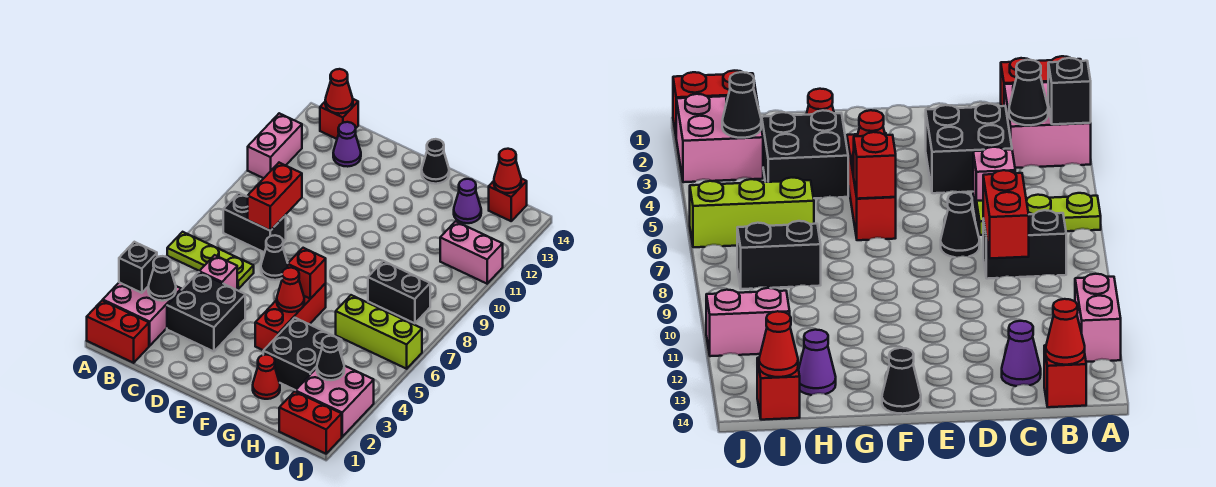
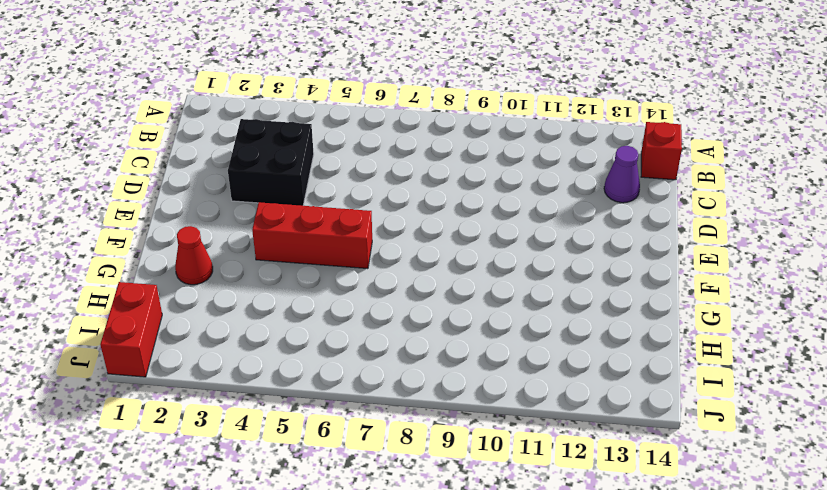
none -> red 1x2 brick [87,300,149,363]
none -> pink 2x2 brick [103,282,181,346]
none -> lime 1x3 plate [167,232,254,289]

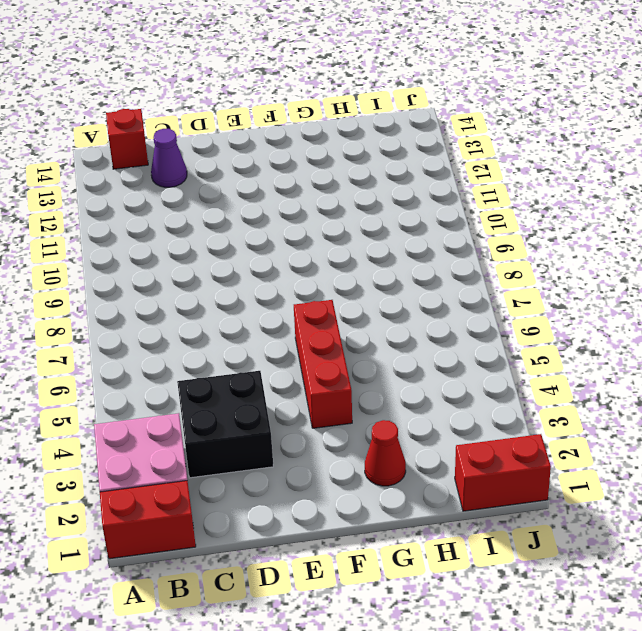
none -> lime 1x3 plate [167,232,254,289]
none -> pink 1x2 brick [248,113,302,178]
none -> black 1x2 brick [223,193,286,253]

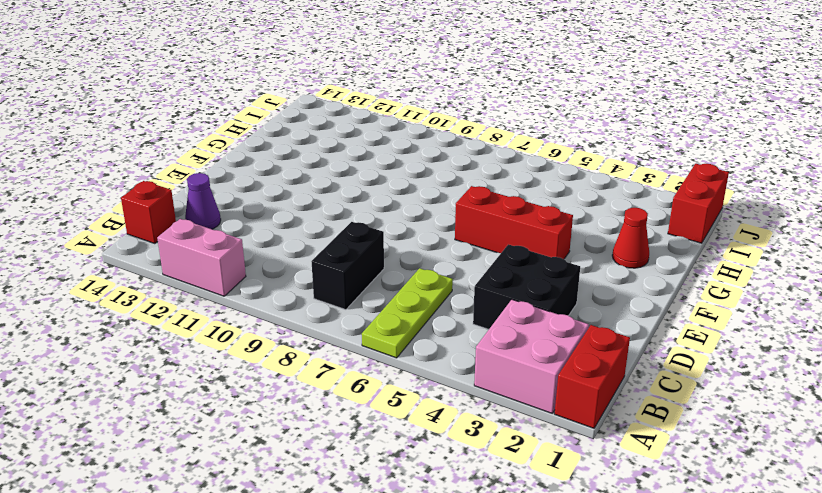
none -> pink 1x1 brick [199,255,237,290]
none -> black 1x1 cone [261,235,288,280]
none -> black 1x1 cone [422,139,449,184]

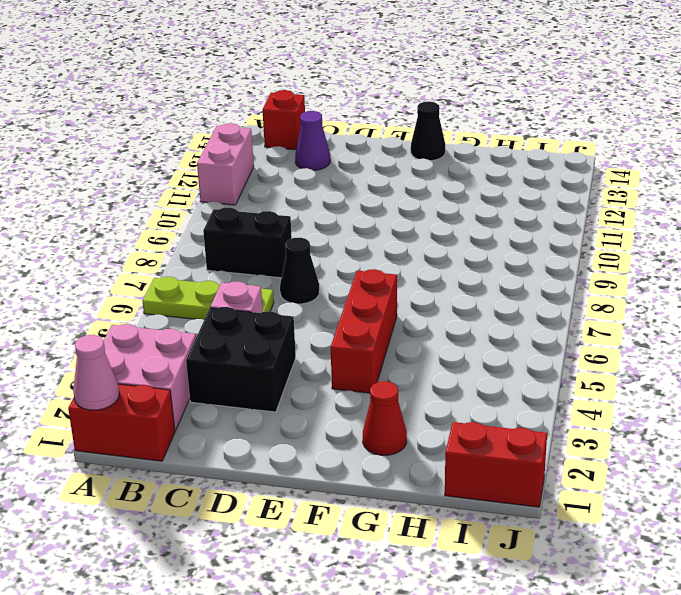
pink 1x1 cone [73,335,119,410] -> none
none -> black 2x2 brick [263,318,342,390]
none -> lime 1x3 brick [336,295,422,369]
none -> black 1x2 brick [368,261,430,323]

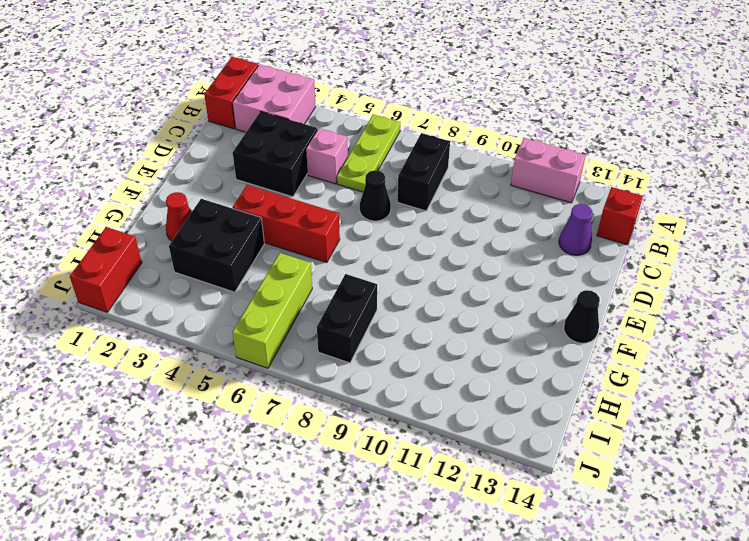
none -> purple 1x1 cone [454,179,481,223]
none -> pink 2x2 brick [295,366,374,437]
none -> pink 1x2 brick [440,221,503,284]

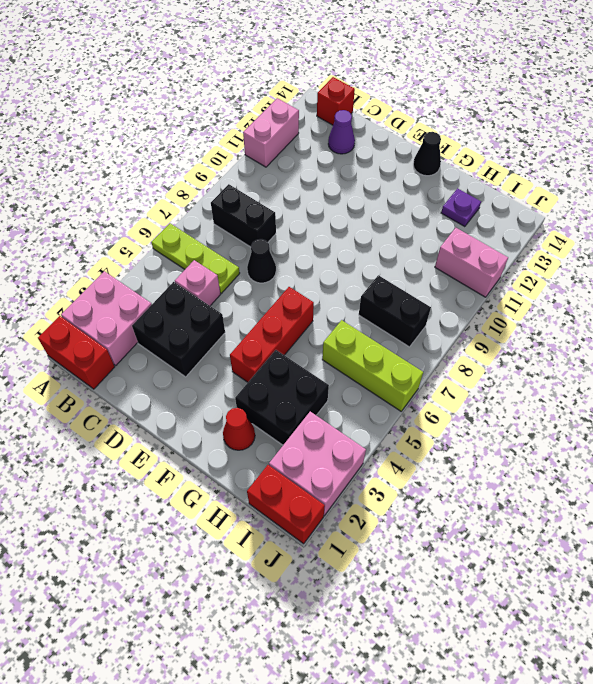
purple 1x1 plate [441,188,481,227] -> purple 1x1 cone [454,179,481,223]
none -> red 1x1 brick [489,179,527,221]
none -> black 1x1 brick [119,242,157,293]
none -> black 1x1 cone [148,256,176,301]

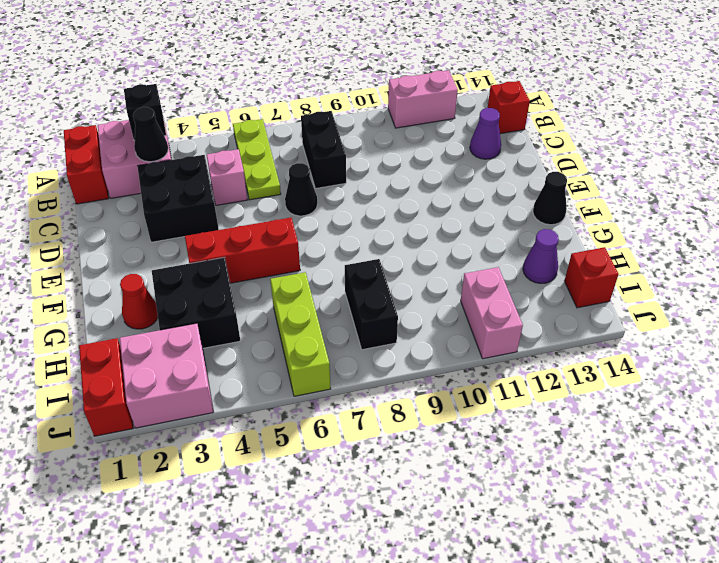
none -> red 1x1 cone [325,69,353,114]
none -> red 1x2 brick [248,163,302,231]
none -> red 1x1 cone [277,268,304,312]

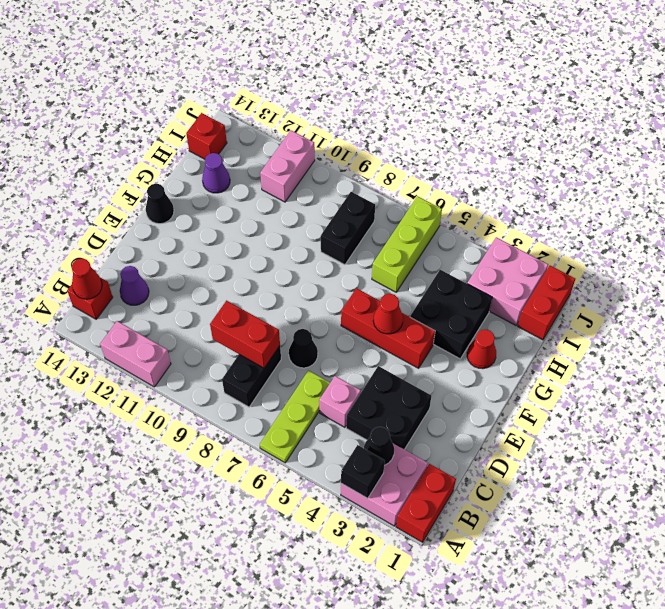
none -> red 1x1 brick [288,248,326,299]
none -> black 1x1 cone [317,336,344,380]
none -> red 1x1 cone [494,149,521,193]

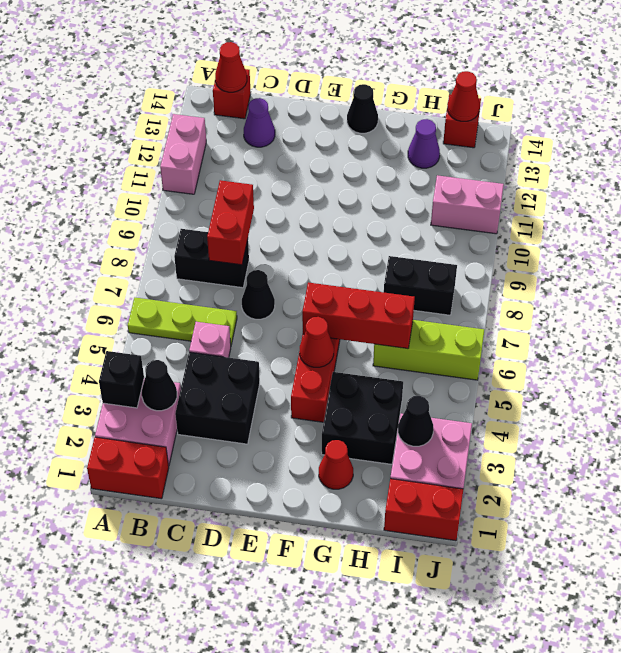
red 1x3 brick [302,282,415,349] -> red 1x1 brick [288,248,326,299]

